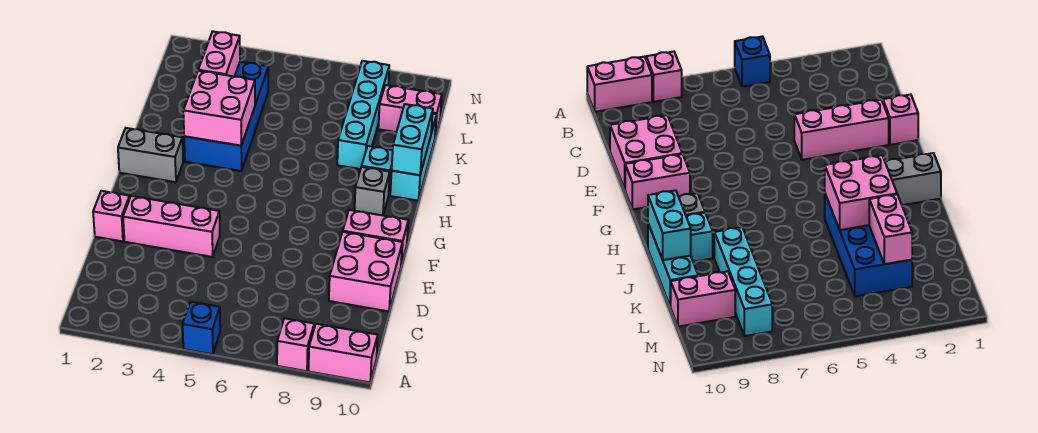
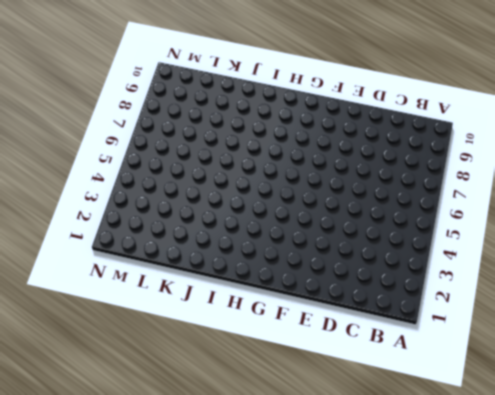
none -> blue 1x1 brick [183,302,220,354]
none -> pink 1x1 brick [277,318,314,371]
none -> pink 1x2 brick [309,324,378,382]

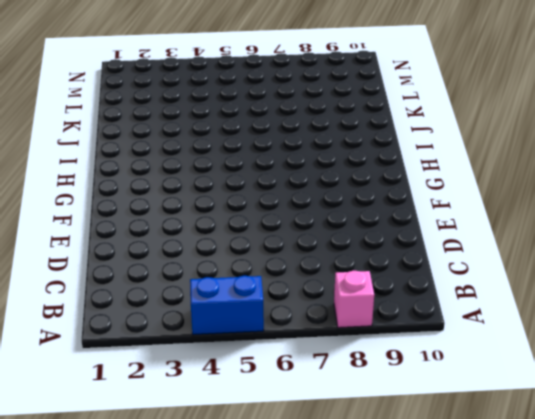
blue 1x2 brick [190,276,264,335] -> blue 1x1 brick [183,302,220,354]
none -> pink 1x2 brick [309,324,378,382]
none -> pink 2x2 brick [329,232,402,311]
none -> pink 1x1 brick [93,191,130,241]

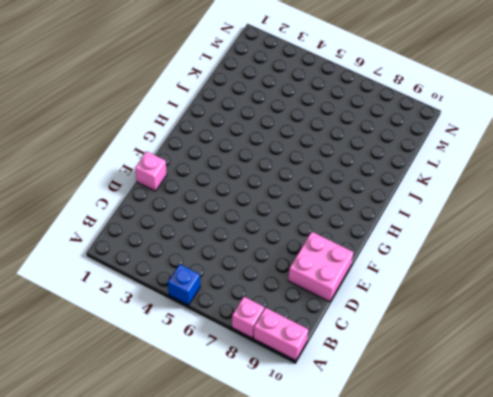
none -> pink 1x3 brick [123,196,220,257]
none -> pink 1x2 brick [343,210,408,265]
none -> grey 1x2 brick [118,128,183,182]

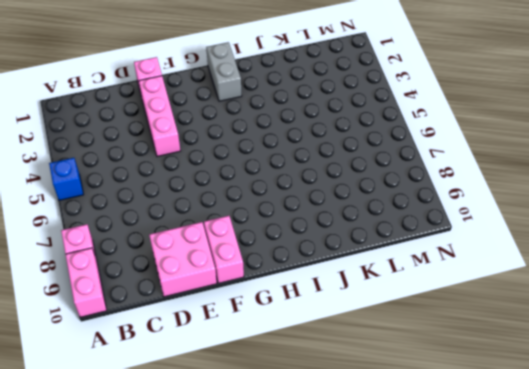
none -> grey 1x1 brick [355,167,390,215]
none -> blue 2x4 brick [184,62,268,171]
none -> cyan 1x1 brick [362,146,393,193]

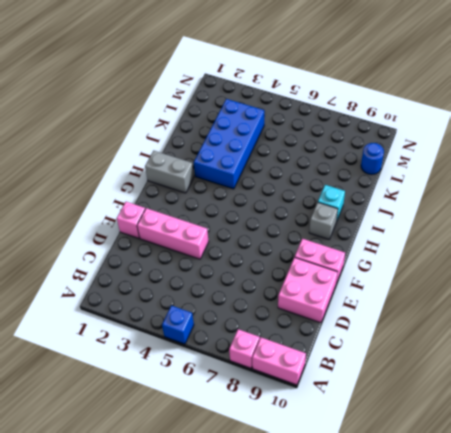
blue 1x1 round brick [361,143,384,175] -> pink 1x2 brick [378,85,442,137]
none -> cyan 1x3 brick [390,114,437,201]
none -> cyan 1x4 brick [337,61,389,169]
none -> pink 2x2 brick [183,71,255,146]

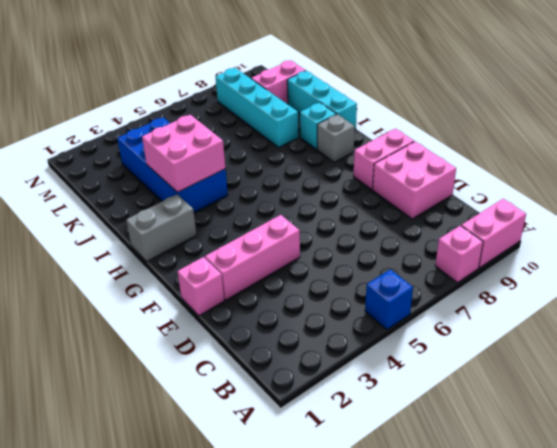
none -> cyan 1x2 brick [392,104,433,175]
none -> pink 1x2 brick [198,32,240,77]

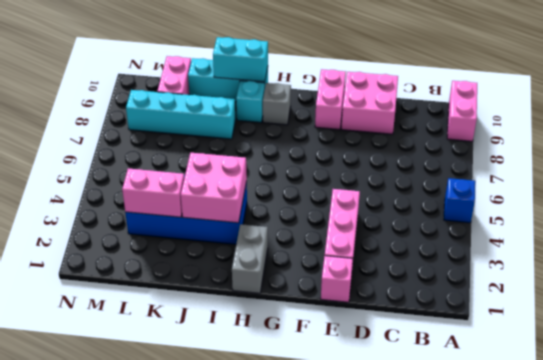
none -> pink 1x1 brick [277,318,314,371]

